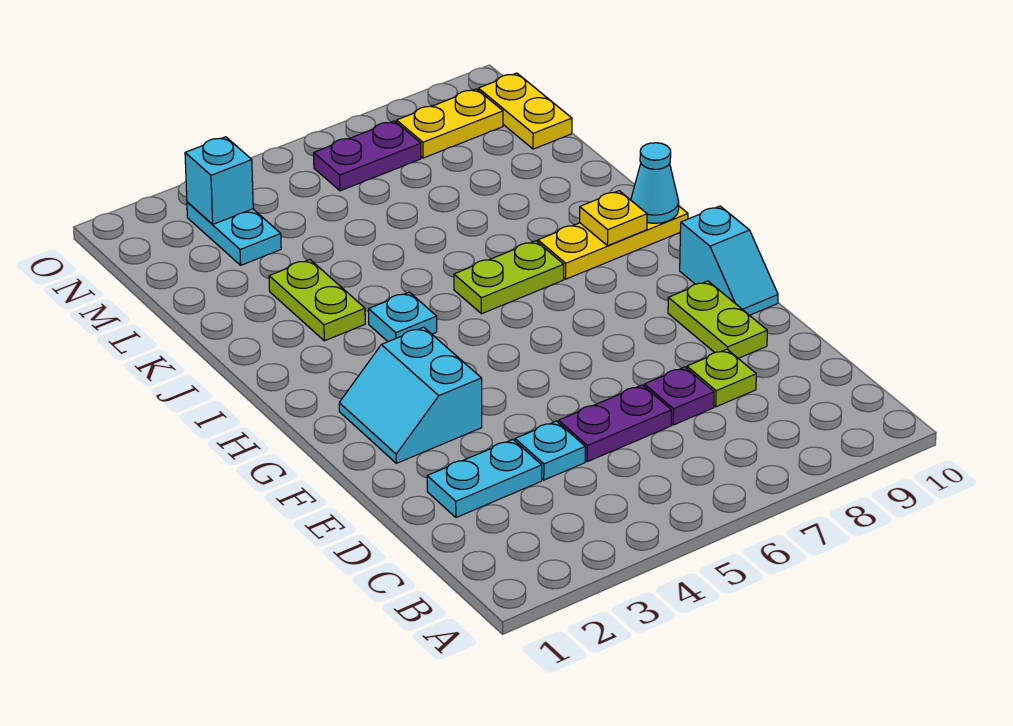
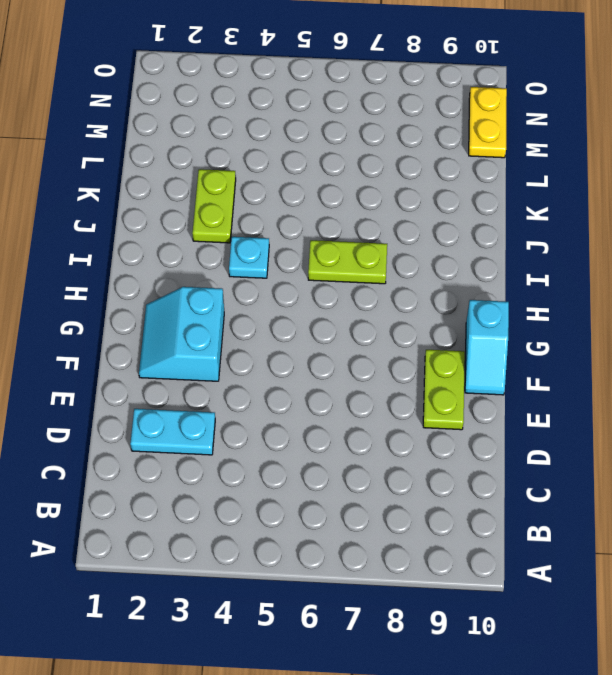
none -> cyan 1x1 plate [515,421,585,480]
none -> purple 1x2 plate [558,385,672,462]
none -> purple 1x1 plate [644,367,714,425]

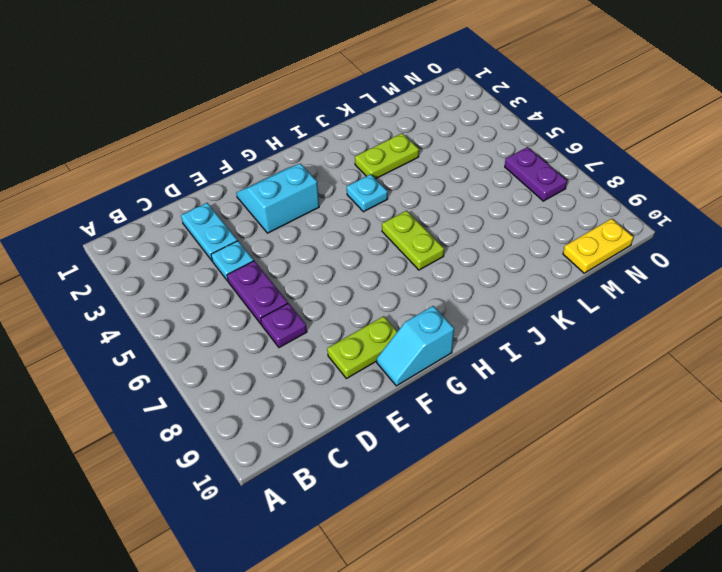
none -> lime 1x1 plate [687,349,756,407]
none -> yellow 1x3 plate [538,206,688,279]
none -> cyan 1x2 plate [187,202,281,265]

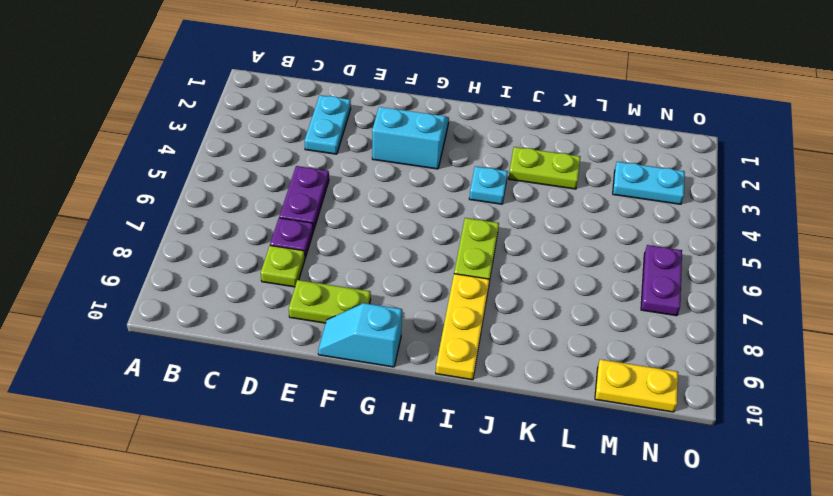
none -> cyan 1x1 plate [515,421,585,480]
none -> yellow 1x2 plate [397,89,503,158]
none -> yellow 1x1 plate [580,191,647,246]

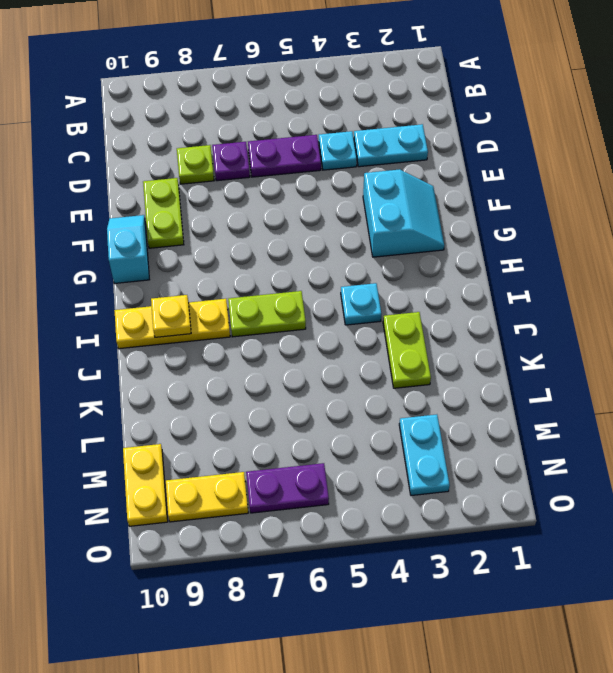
none -> cyan 1x1 cone [631,143,679,223]
none -> cyan 1x1 brick [185,137,253,224]

